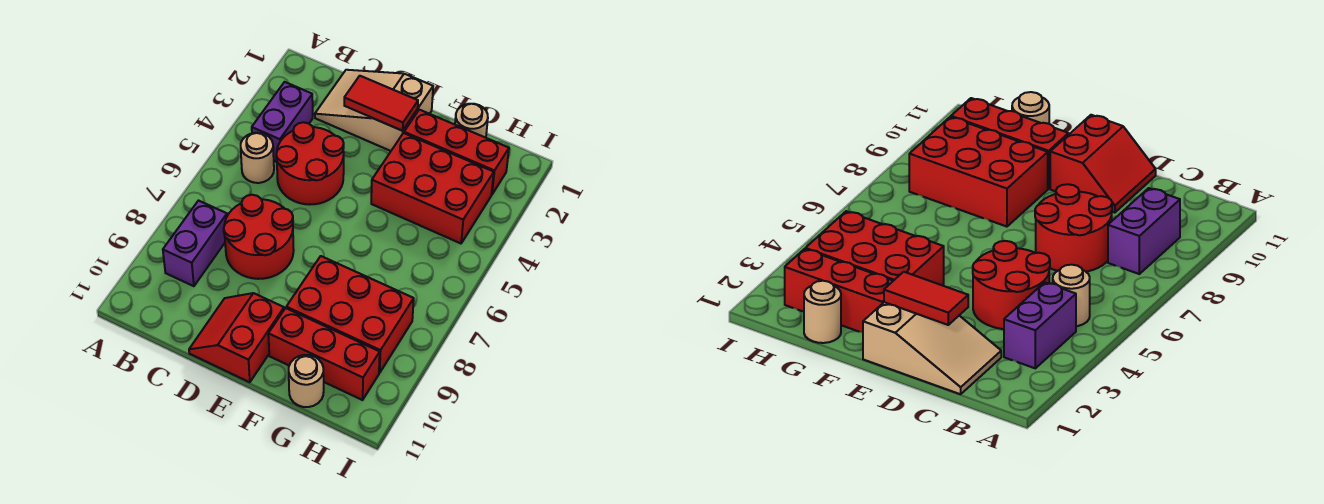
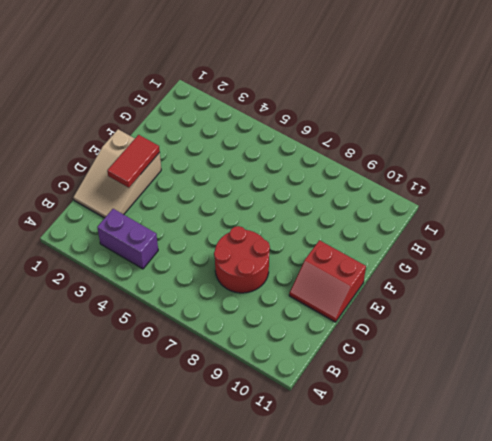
none -> tan 1x1 round brick [241,133,274,183]
none -> purple 1x2 brick [163,201,227,286]
none -> red 2x2 round brick [276,122,344,205]

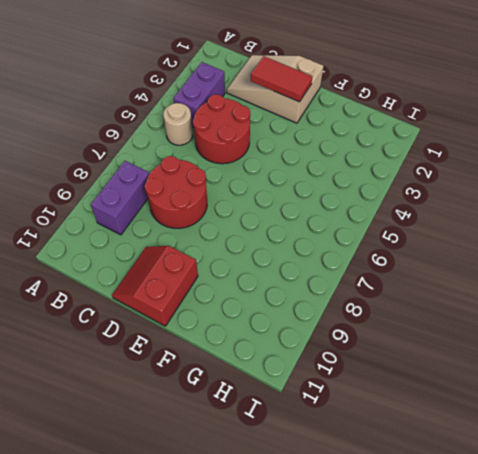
none -> red 1x3 brick [404,110,509,195]
none -> red 2x3 brick [371,133,494,243]
none -> red 2x3 brick [286,256,414,373]

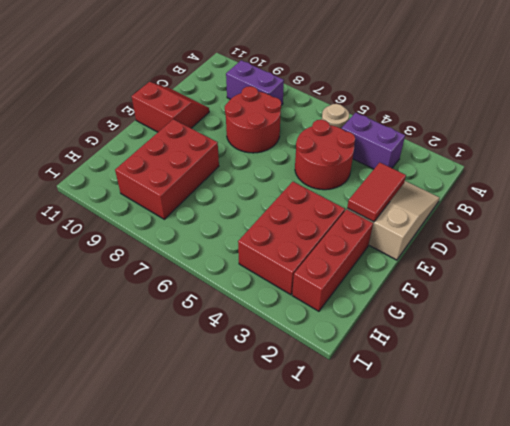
none -> red 1x3 brick [268,308,380,400]
none -> tan 1x1 round brick [455,104,488,138]
none -> tan 1x1 round brick [289,355,324,407]

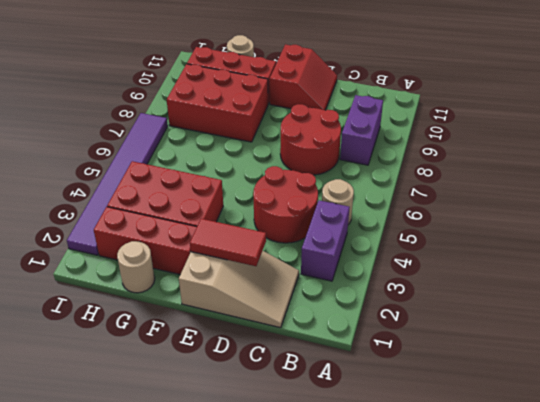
purple 1x6 tile [67,113,168,255] -> none

